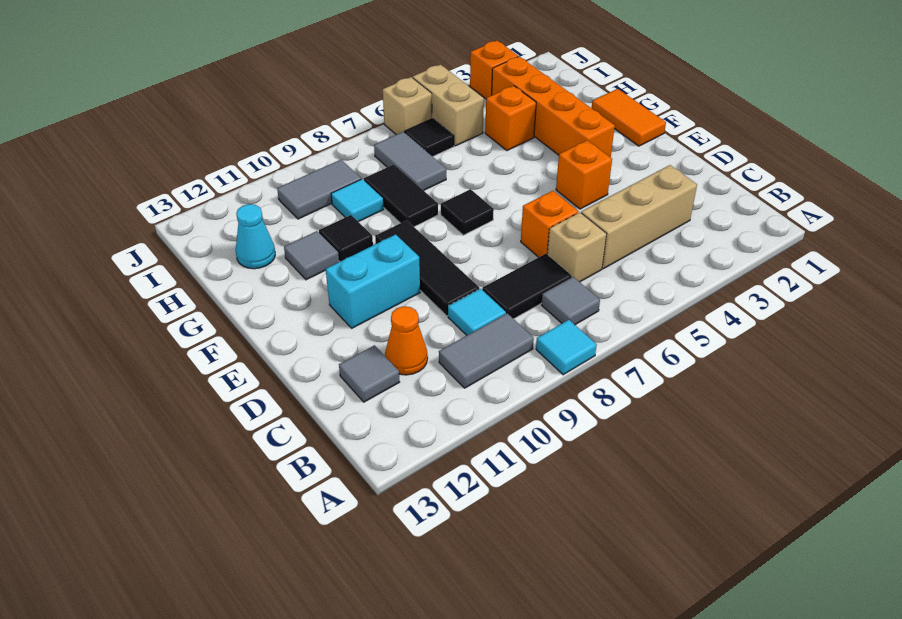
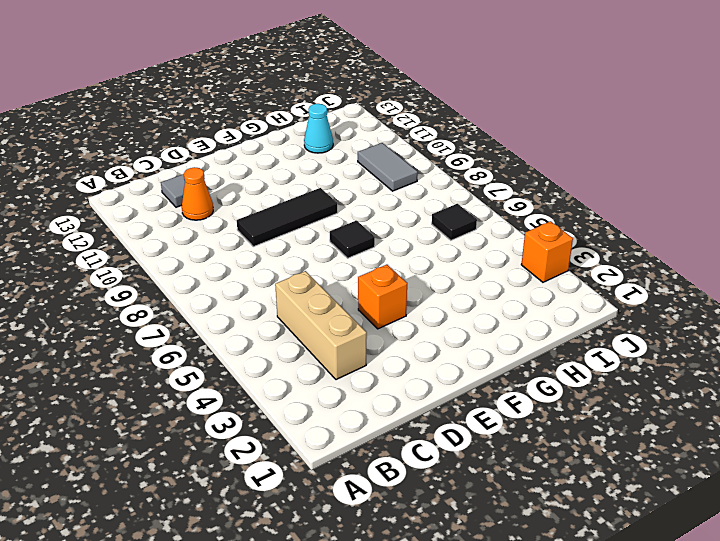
none -> cyan 1x1 tile [536,320,597,375]
none -> grey 1x1 tile [541,277,600,325]
none -> grey 1x2 tile [439,313,534,388]

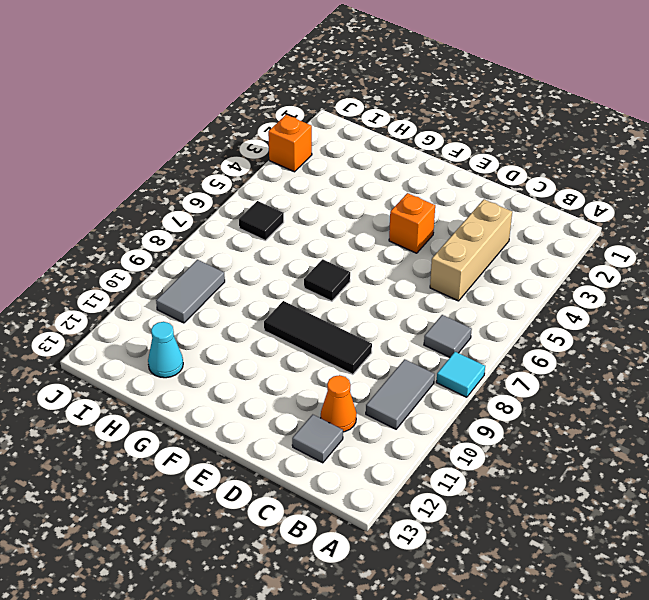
none -> tan 1x1 brick [547,212,606,282]
none -> black 1x2 tile [482,254,572,319]
none -> cyan 1x1 tile [448,289,506,335]

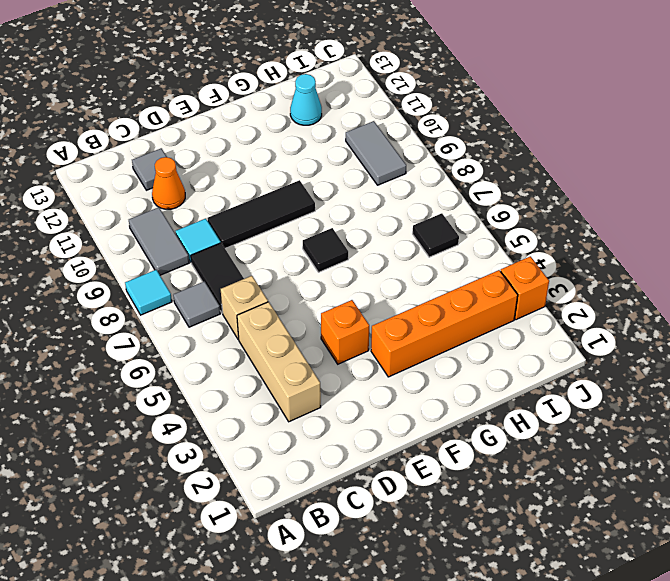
none -> orange 1x1 brick [521,191,579,257]
none -> cyan 1x2 brick [326,234,420,328]
none -> orange 1x2 tile [592,89,666,146]

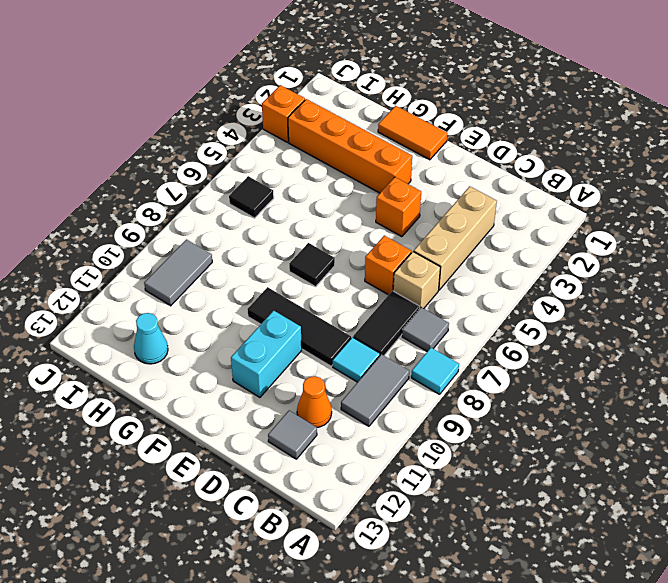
none -> black 1x2 tile [364,165,438,227]
none -> black 1x1 tile [319,215,373,261]
none -> grey 1x1 tile [284,231,339,280]

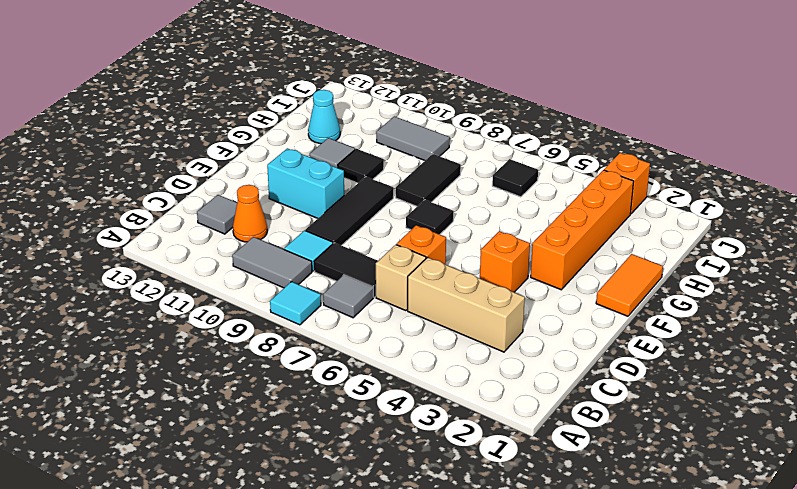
none -> orange 1x1 brick [485,86,536,151]
none -> grey 1x2 tile [374,132,446,191]
none -> cyan 1x1 tile [331,179,384,222]

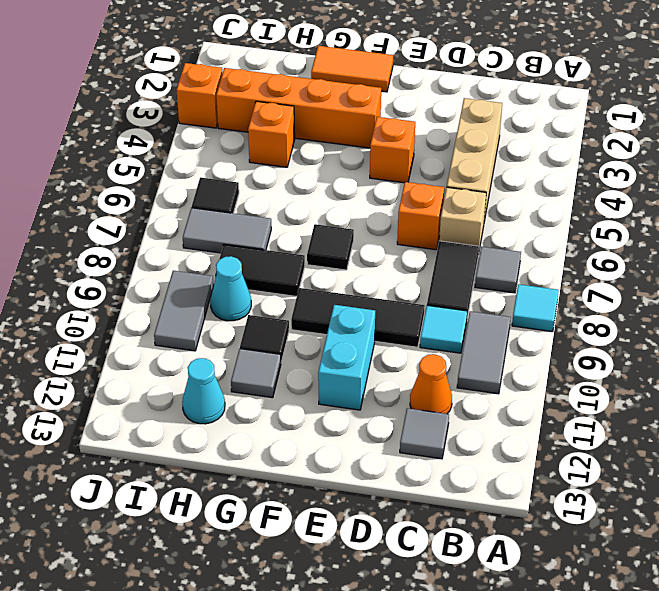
cyan 1x1 cone [210,256,251,321] -> cyan 1x1 tile [331,179,384,222]
none -> tan 1x2 brick [413,65,484,146]
none -> tan 1x1 brick [383,77,432,135]

